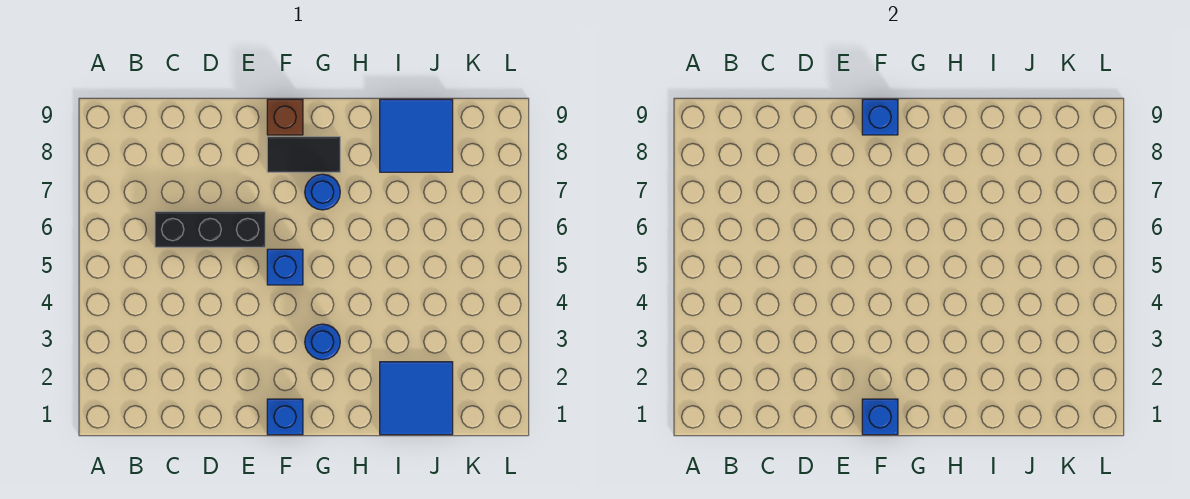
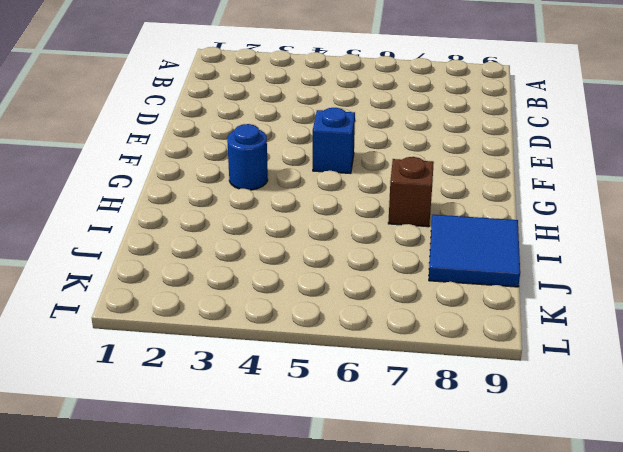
brown 1x1 brick [388,157,434,227] -> brown 1x1 brick moved to [267,99,303,135]
none -> black 1x3 brick [155,212,265,247]
none -> blue 1x1 brick [267,399,303,435]

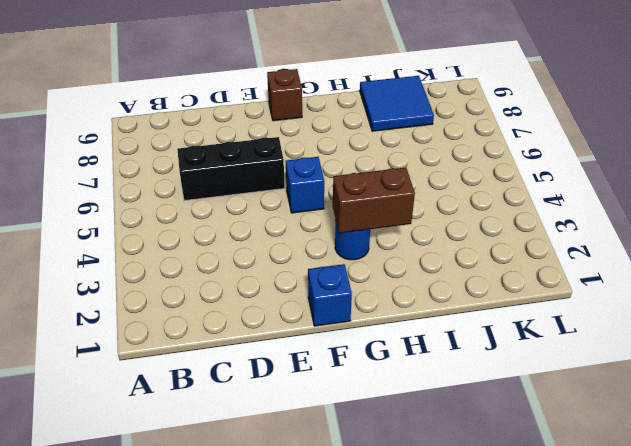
brown 1x2 brick [333,167,415,233] -> none
none -> black 1x2 tile [267,137,340,172]
none -> blue 1x1 round brick [305,174,340,210]

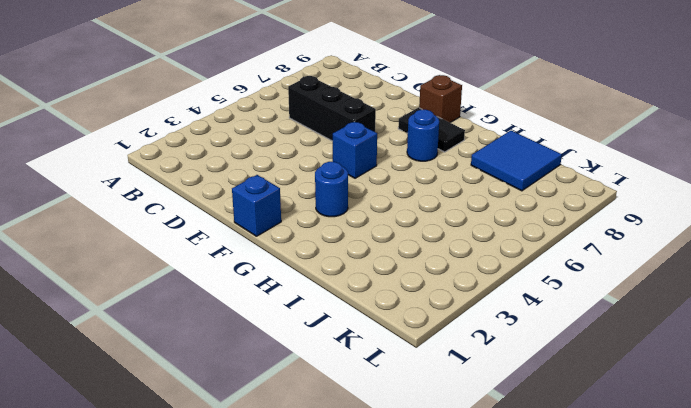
none -> blue 2x2 tile [380,362,453,435]
none -> blue 1x1 brick [862,399,898,435]

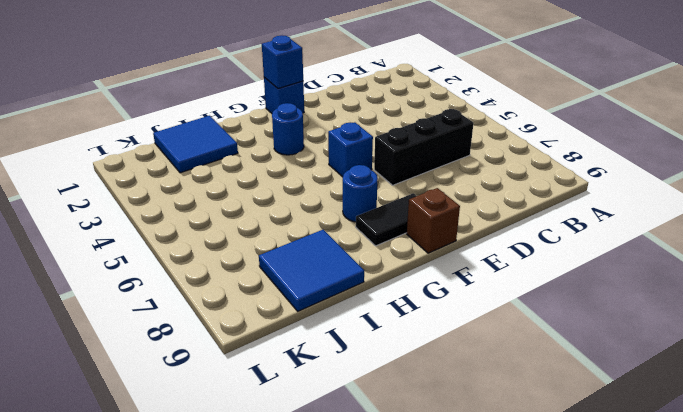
none -> blue 1x1 brick [862,99,898,135]

